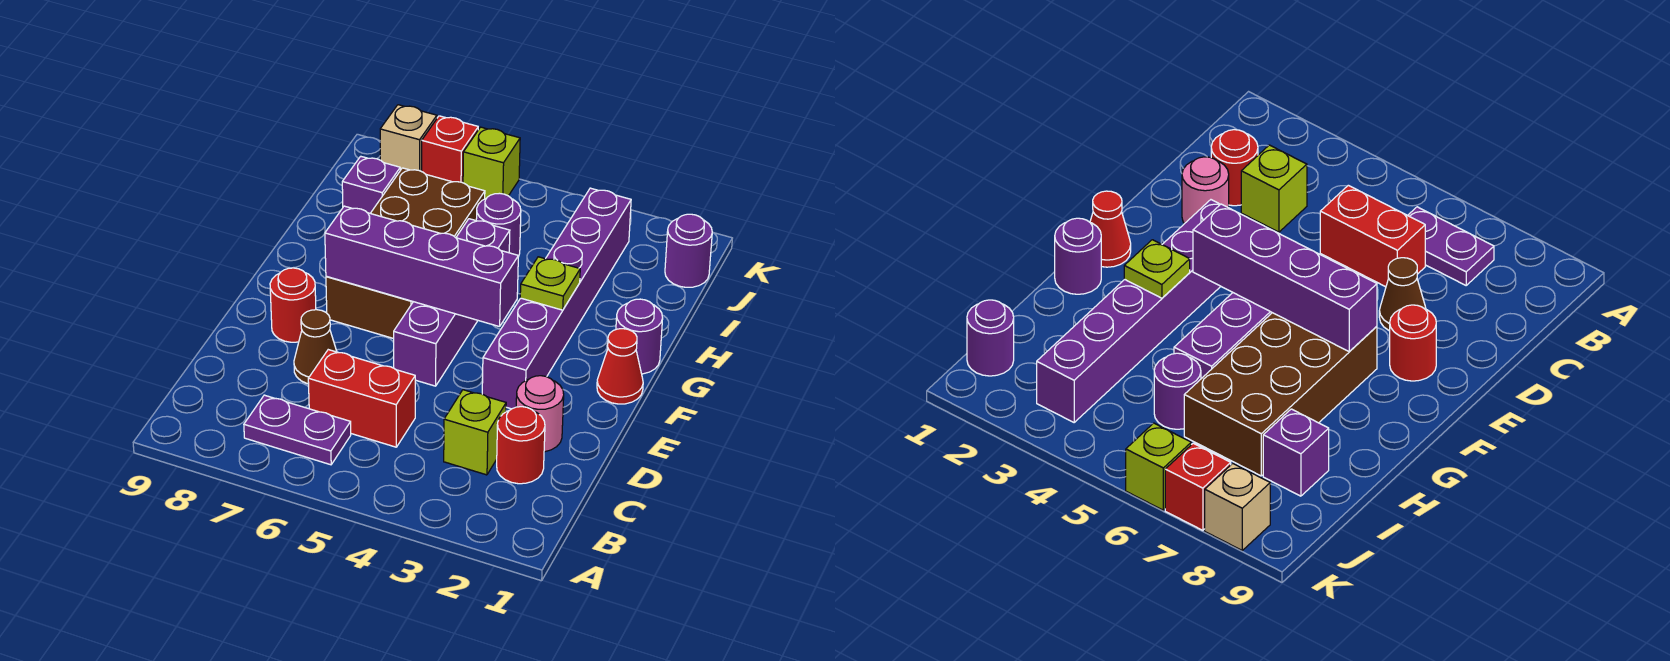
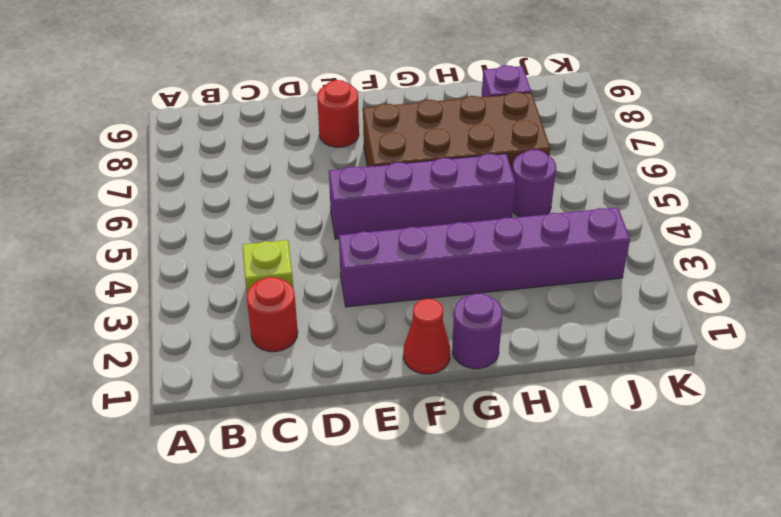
none -> purple 1x2 plate [244,395,351,465]
none -> red 1x2 brick [308,350,415,447]
none -> pink 1x1 round brick [516,376,564,452]

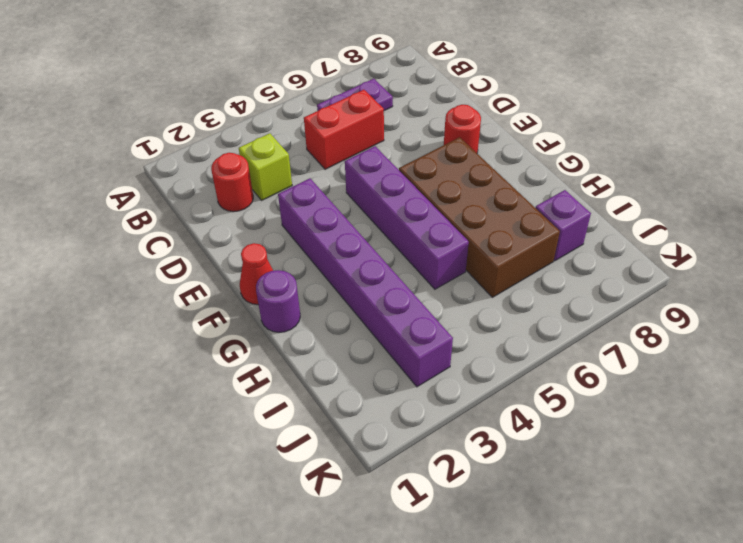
none -> pink 1x1 round brick [516,376,564,452]
none -> brown 1x1 cone [294,310,337,384]
none -> purple 1x1 round brick [476,193,521,257]

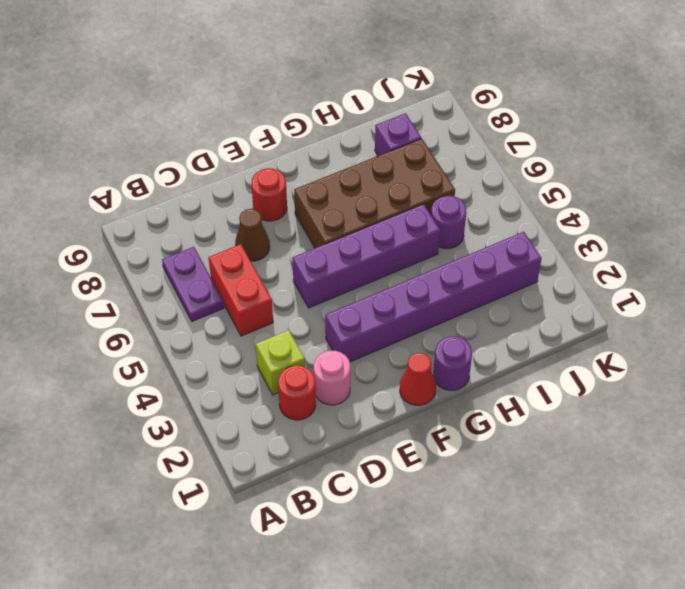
none -> purple 1x1 round brick [665,214,712,287]
none -> lime 1x1 brick [463,127,520,199]
none -> red 1x1 brick [422,116,478,183]

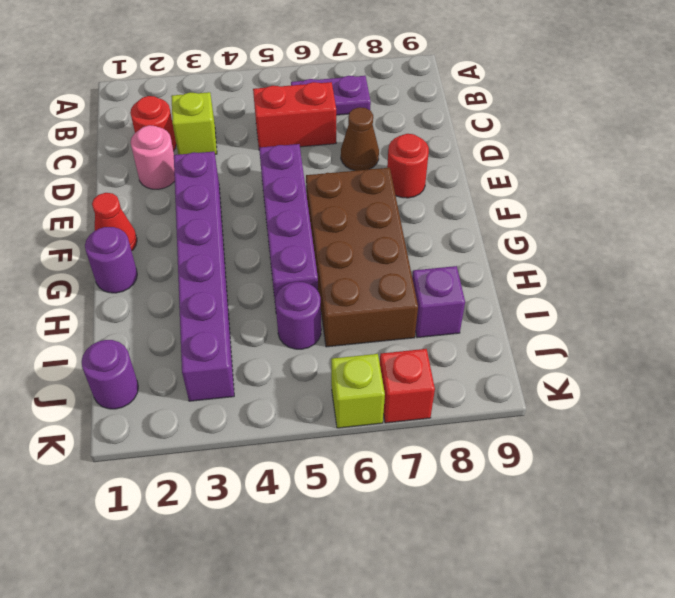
none -> tan 1x1 brick [380,105,437,171]
none -> purple 1x4 brick [325,206,518,327]
none -> lime 1x1 plate [520,257,580,310]

